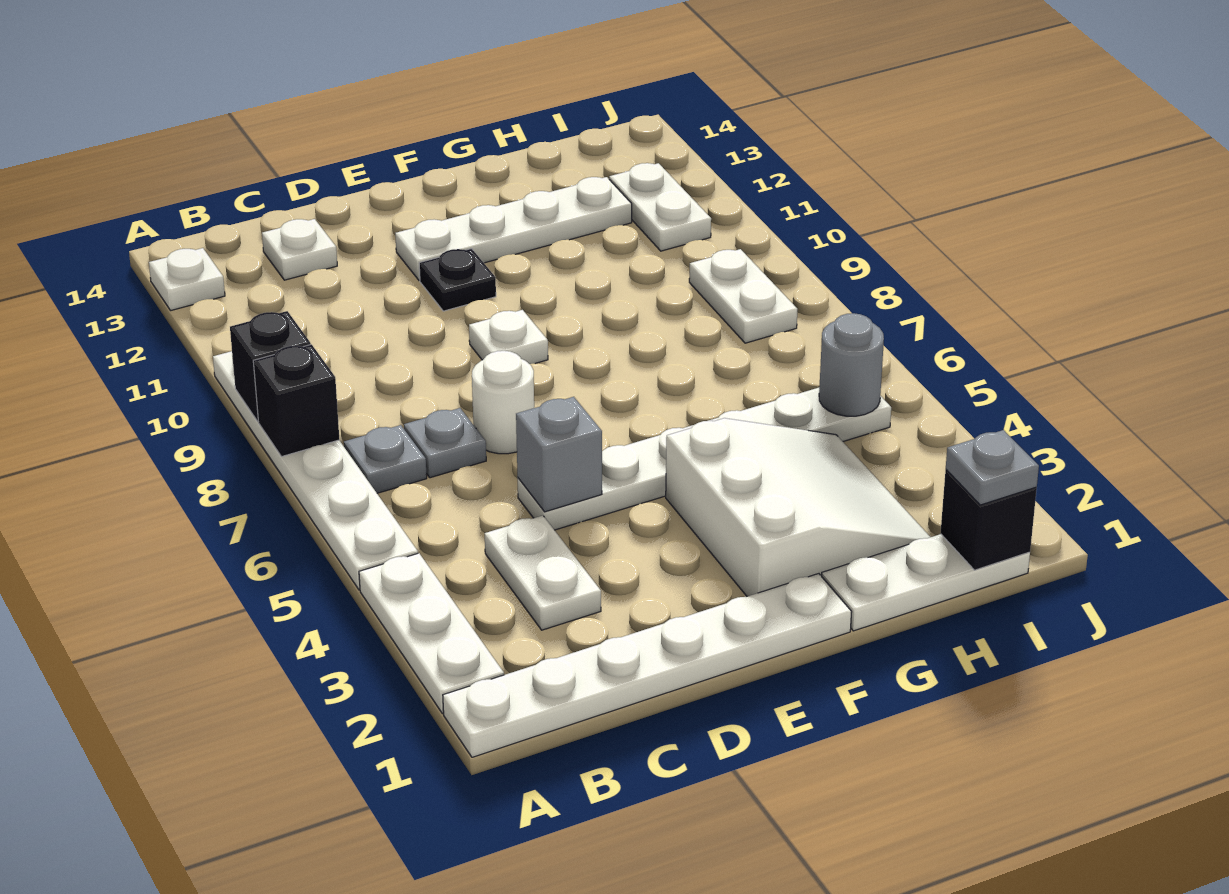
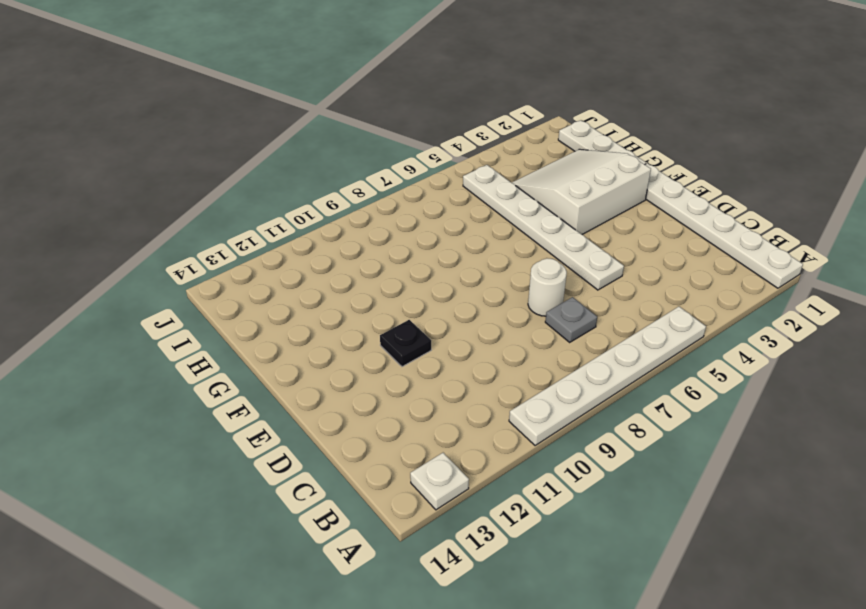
none -> white 1x3 plate [359,553,504,714]
none -> grey 1x1 plate [344,425,427,493]
none -> white 1x2 plate [485,516,601,630]

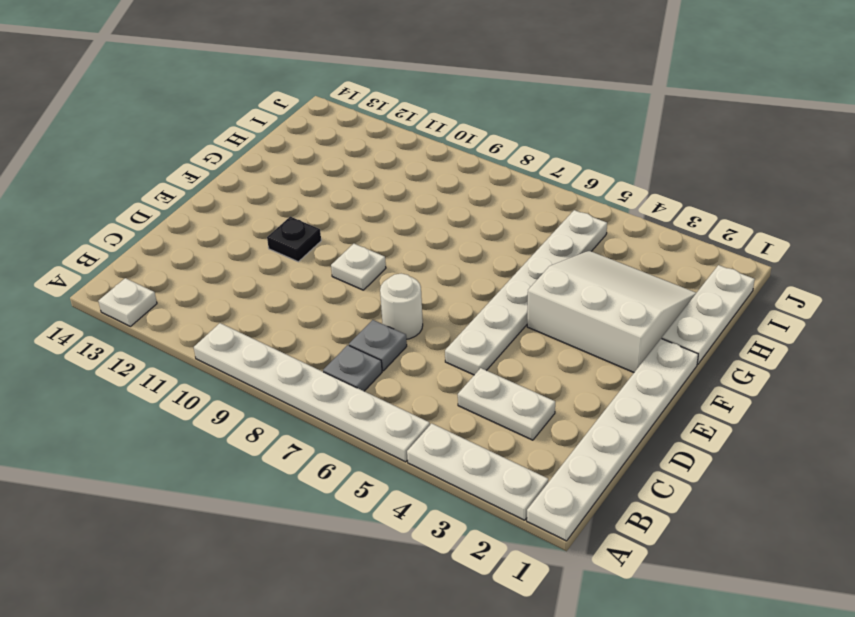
none -> white 1x1 plate [262,219,337,280]
none -> white 1x4 plate [395,177,632,280]
none -> white 1x2 plate [689,249,797,343]

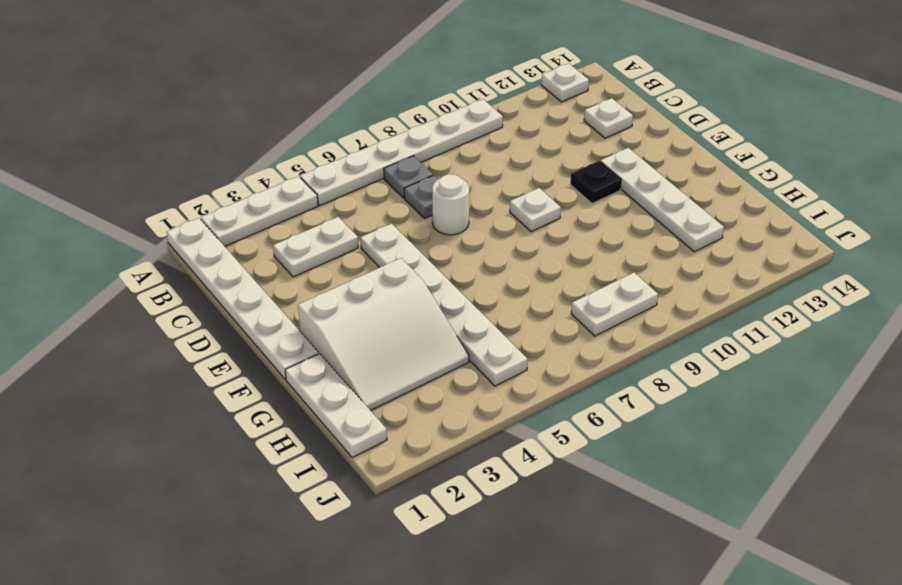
none -> white 1x2 plate [609,163,711,251]
none -> black 1x1 brick [253,344,339,457]
none -> black 1x1 brick [230,311,311,421]

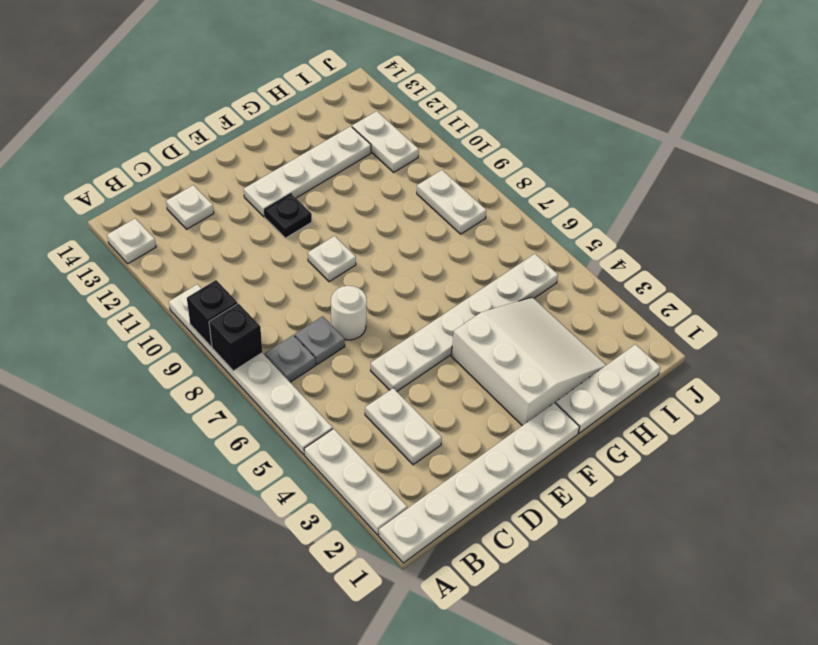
none -> grey 1x1 brick [516,397,602,512]
none -> black 1x1 brick [940,470,1037,570]
none -> grey 1x1 round brick [819,313,884,416]

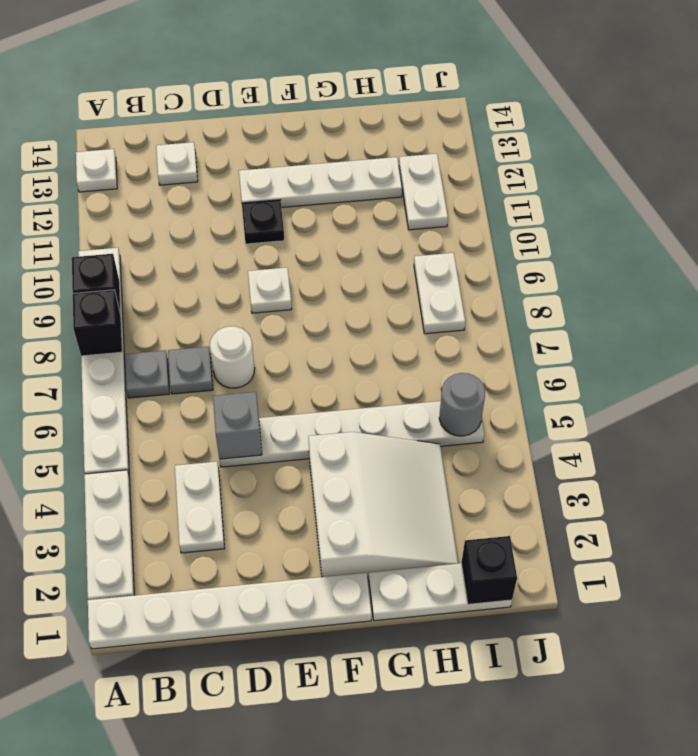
none -> grey 1x1 plate [946,430,1039,505]

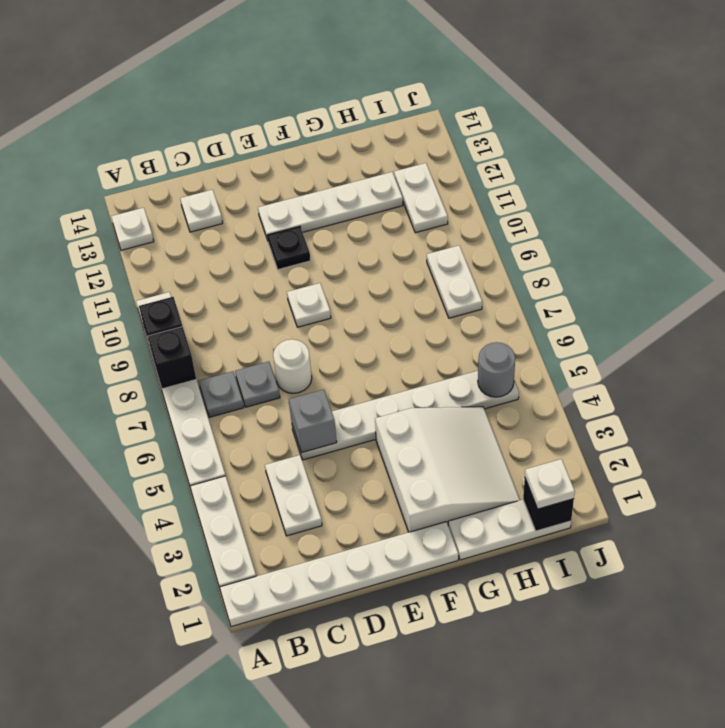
white 1x1 plate [525,459,575,509] -> grey 1x1 plate [946,430,1039,505]

